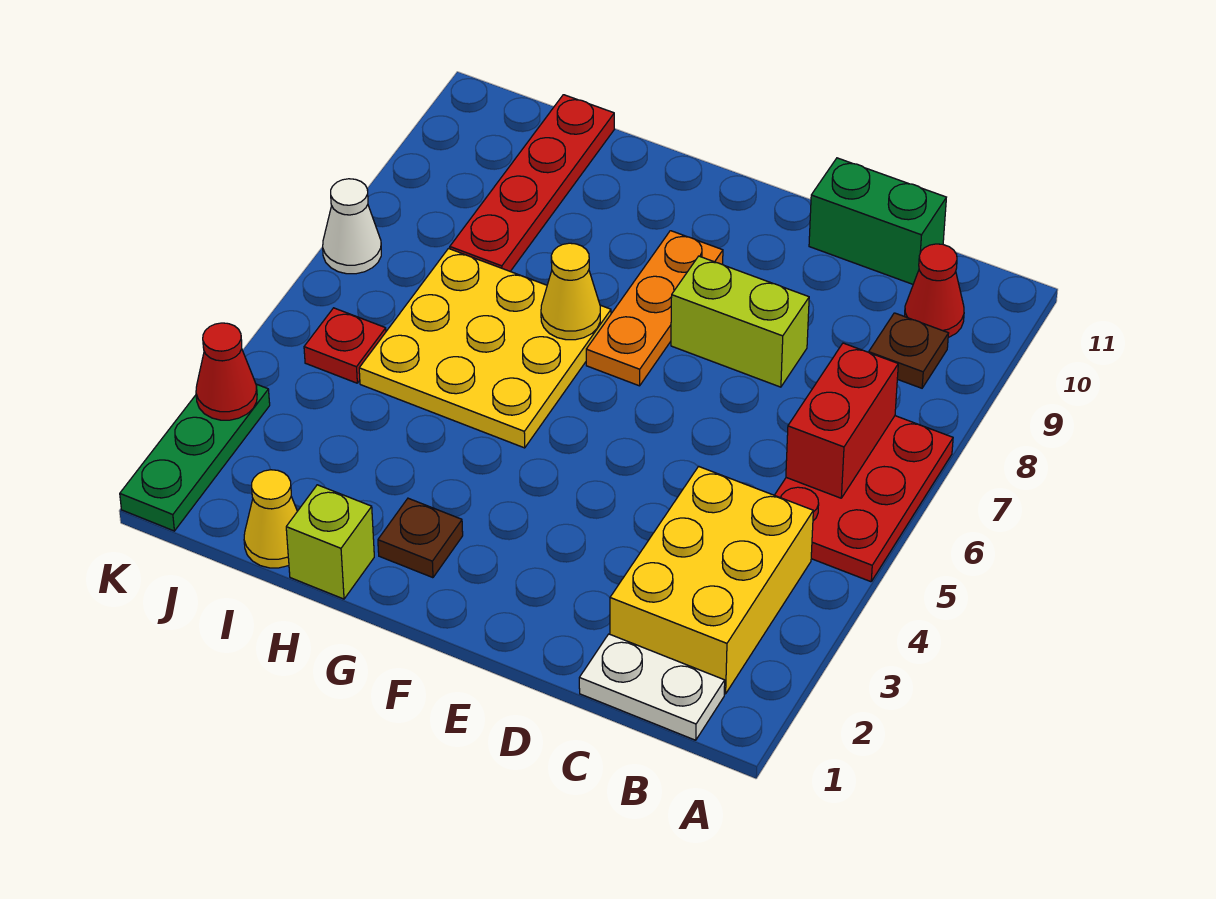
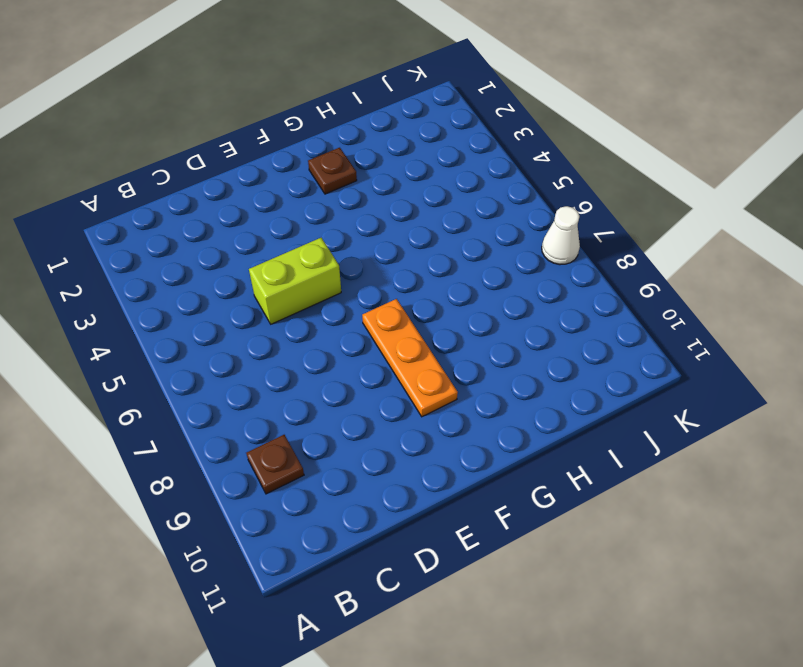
lime 1x2 brick [249,238,341,324] -> lime 1x2 brick moved to [671,256,809,387]
none -> red 2x3 plate [775,416,953,582]
none -> white 1x2 plate [579,634,725,740]
none -> yellow 2x3 brick [610,466,813,694]

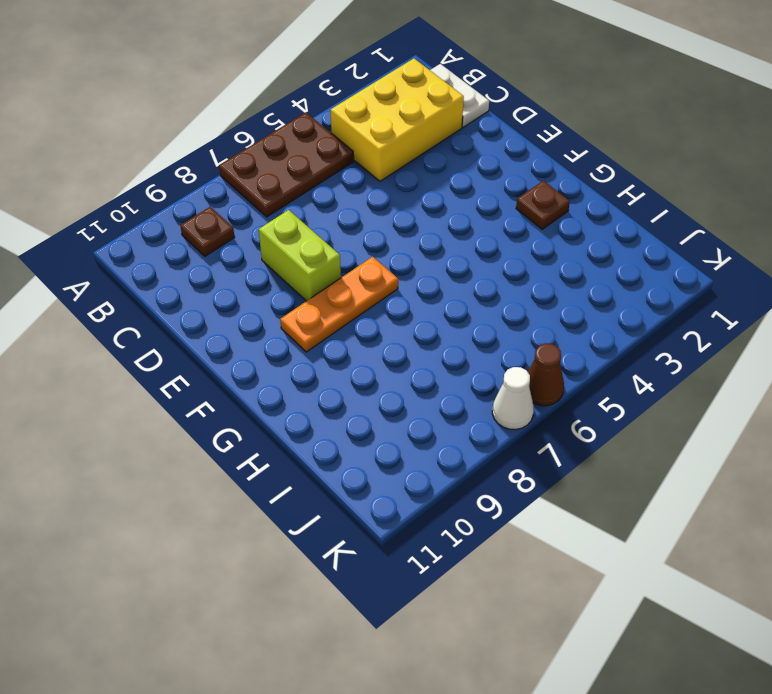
brown 2x3 plate [219,113,354,217] -> red 2x3 plate [775,416,953,582]
brown 1x1 cone [528,343,564,406] -> none
none -> red 1x1 cone [905,244,964,338]
none -> green 1x2 brick [809,158,946,284]
none -> yellow 3x3 plate [359,249,611,448]

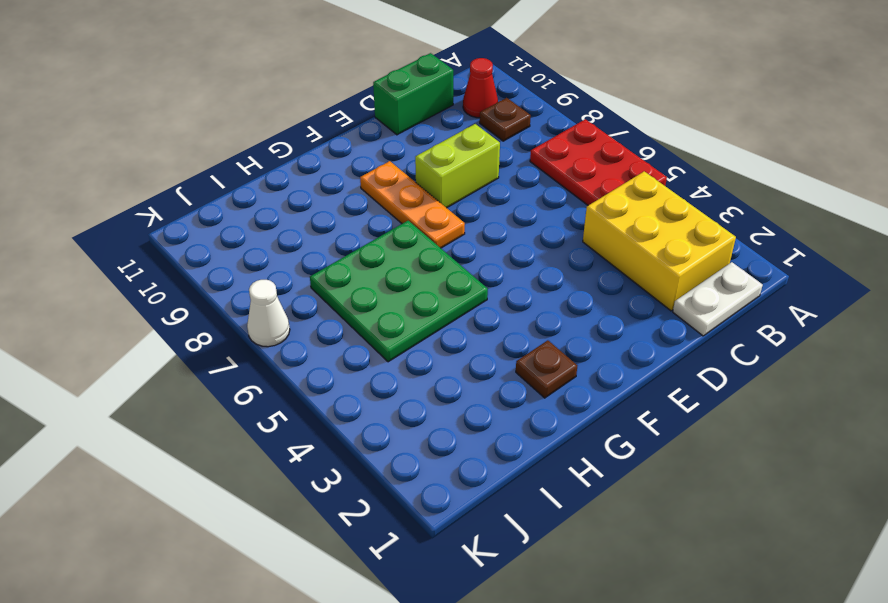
green 3x3 plate [310,221,488,362] -> yellow 3x3 plate [359,249,611,448]
none -> lime 1x1 brick [286,485,374,599]
none -> yellow 1x1 cone [244,470,297,568]
none -> red 1x4 plate [450,95,614,271]

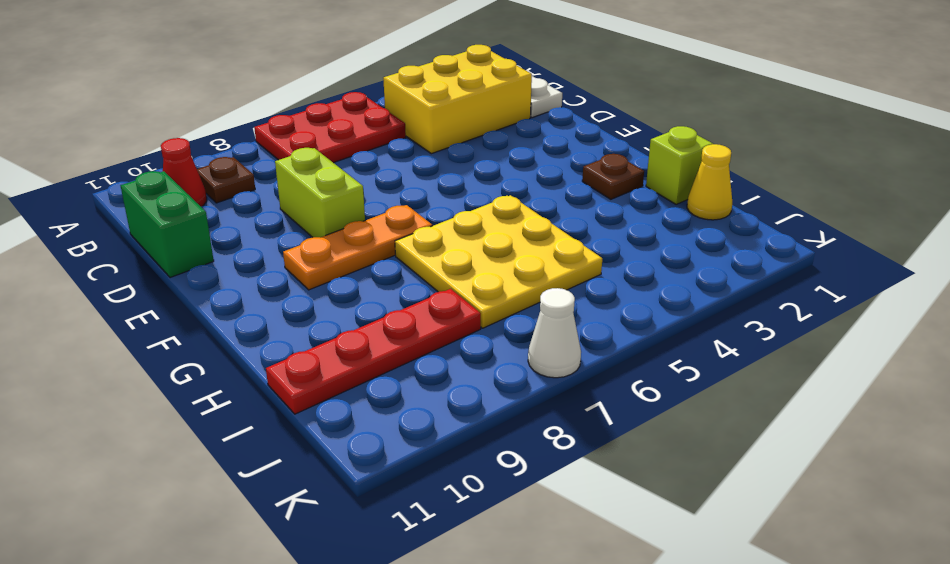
none -> red 1x1 plate [304,308,386,383]
none -> green 1x3 plate [120,384,270,531]
none -> red 1x2 brick [786,343,898,498]

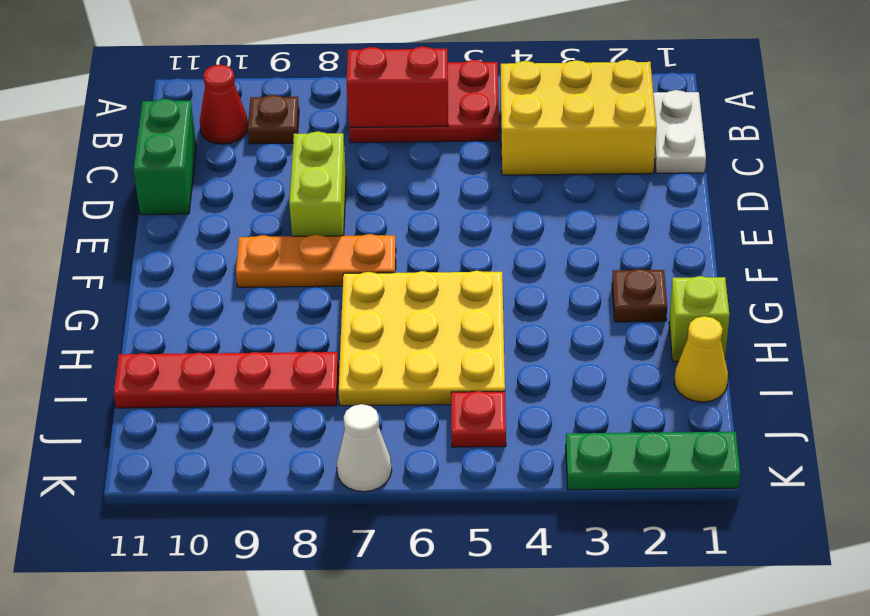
none -> yellow 1x1 cone [541,243,600,340]
none -> red 1x1 cone [196,323,257,420]

